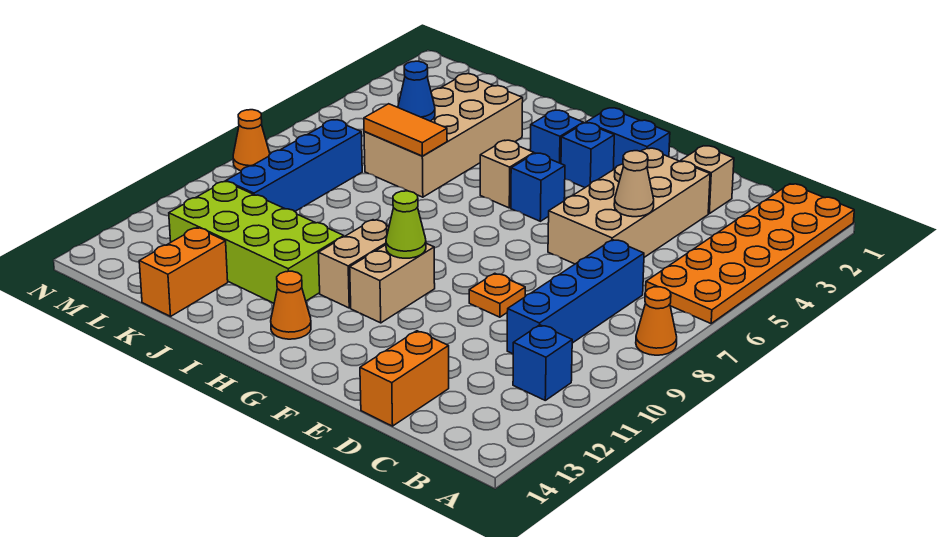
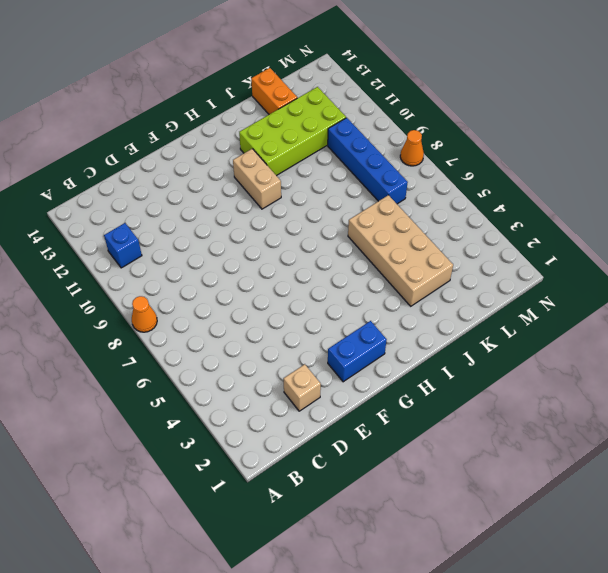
none -> orange 2x6 plate [646,184,854,323]
none -> blue 1x4 brick [507,240,644,354]
none -> tan 2x4 brick [548,148,710,264]

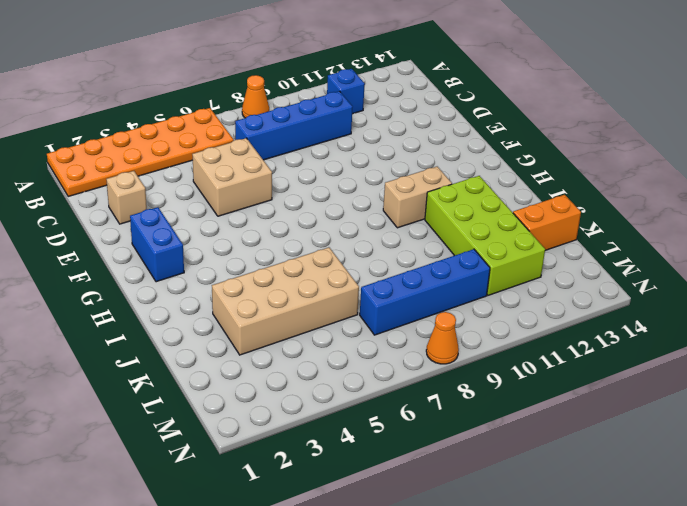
tan 2x2 brick [192,138,272,216] -> tan 2x4 brick [548,148,710,264]
none -> orange 1x2 brick [360,331,449,426]
none -> orange 1x1 plate [469,273,525,317]
none -> blue 1x1 brick [561,123,614,188]

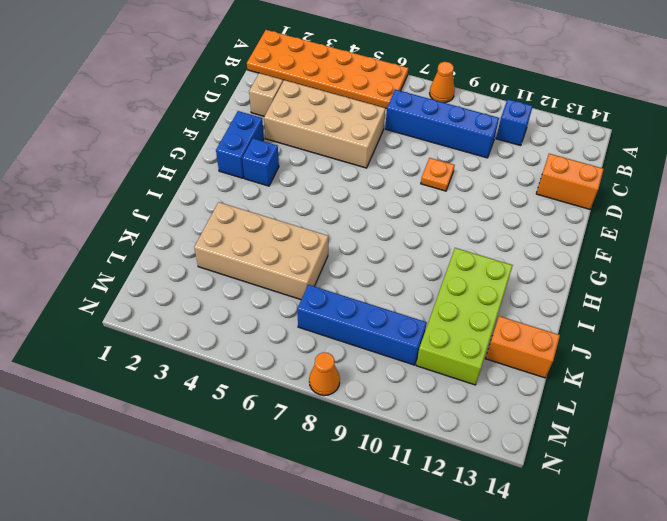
none -> blue 1x1 brick [511,153,565,221]
none -> tan 1x2 brick [350,244,435,323]
none -> blue 1x1 brick [530,110,583,164]

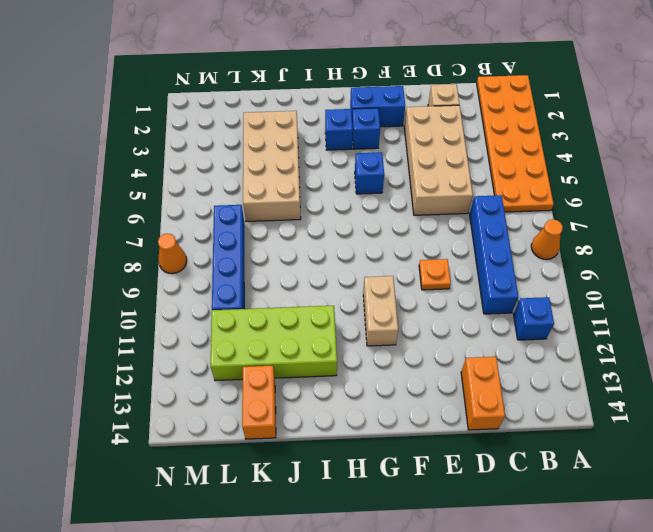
none -> tan 1x1 brick [480,140,534,208]
none -> tan 1x2 brick [318,220,389,308]
none -> orange 1x1 cone [271,271,311,339]

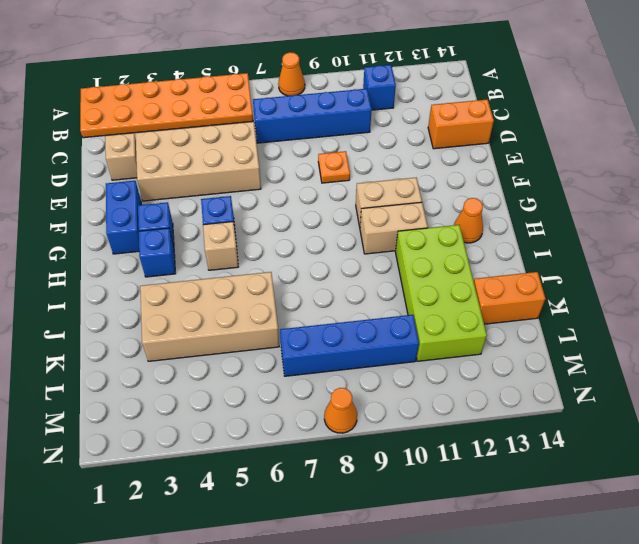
none -> tan 1x1 cone [614,151,654,217]
none -> lime 1x1 cone [386,191,426,258]
none -> orange 1x2 tile [364,104,447,156]

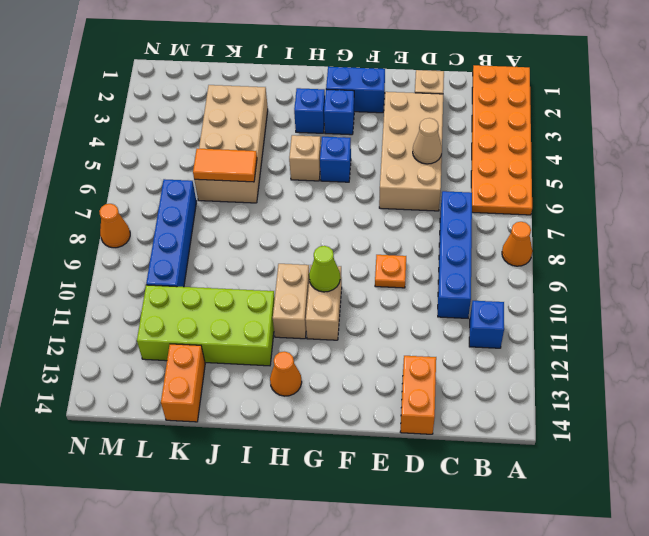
none -> blue 1x1 cone [398,61,435,121]

